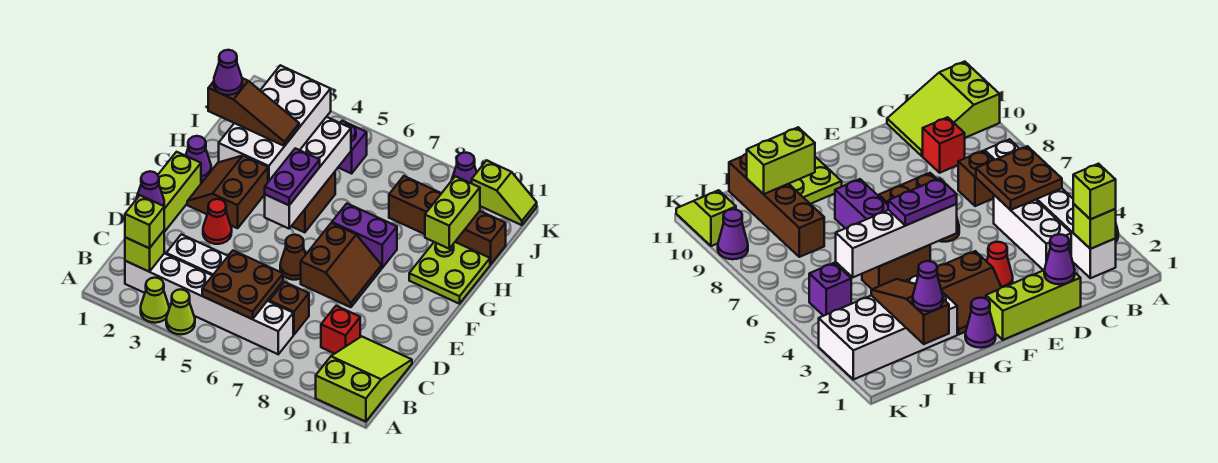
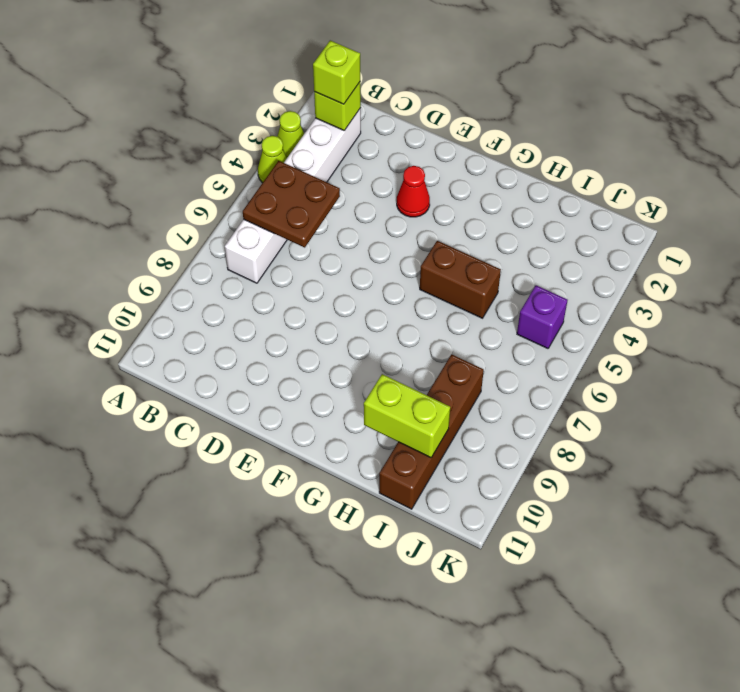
none -> lime 2x3 slope [316,336,412,422]
none -> white 1x3 brick [166,234,228,275]
none -> brown 1x1 brick [269,282,309,335]
none -> red 1x1 brick [321,306,360,354]

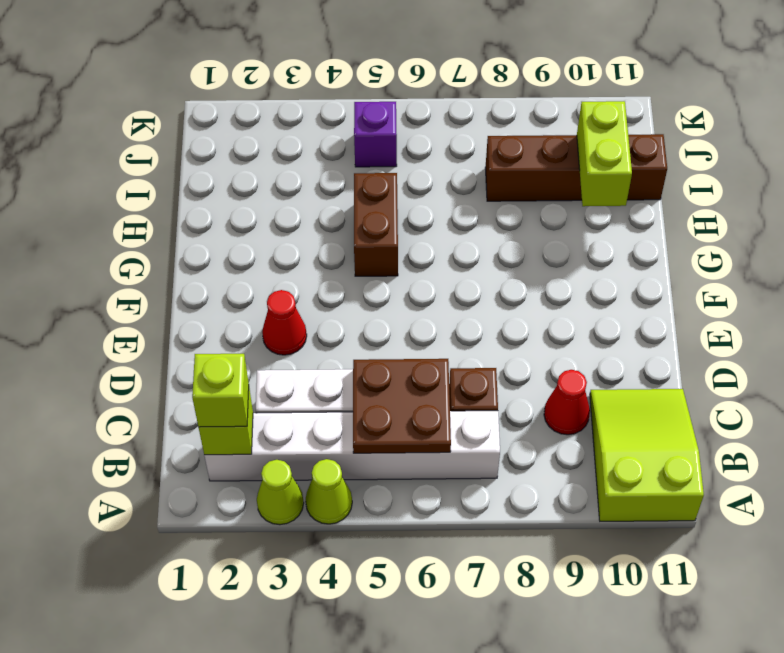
red 1x1 cone [544,370,590,435] -> red 1x1 brick [321,306,360,354]
none -> lime 1x3 brick [158,152,201,232]
none -> brown 1x1 cone [280,235,306,280]
none -> brown 2x2 slope [301,223,381,307]
none -> brown 2x2 slope [187,156,268,228]

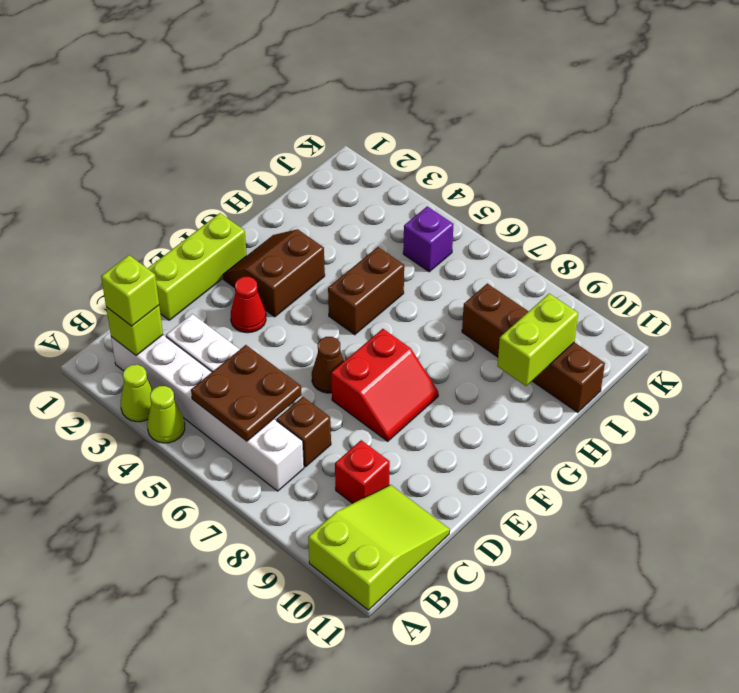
red 2x2 slope [331,329,438,441] -> brown 2x2 slope [301,223,381,307]
none -> purple 1x1 cone [186,136,211,180]
none -> purple 1x2 brick [332,204,397,268]
none -> lime 2x2 plate [409,242,490,304]
none -> white 2x4 brick [219,65,331,182]

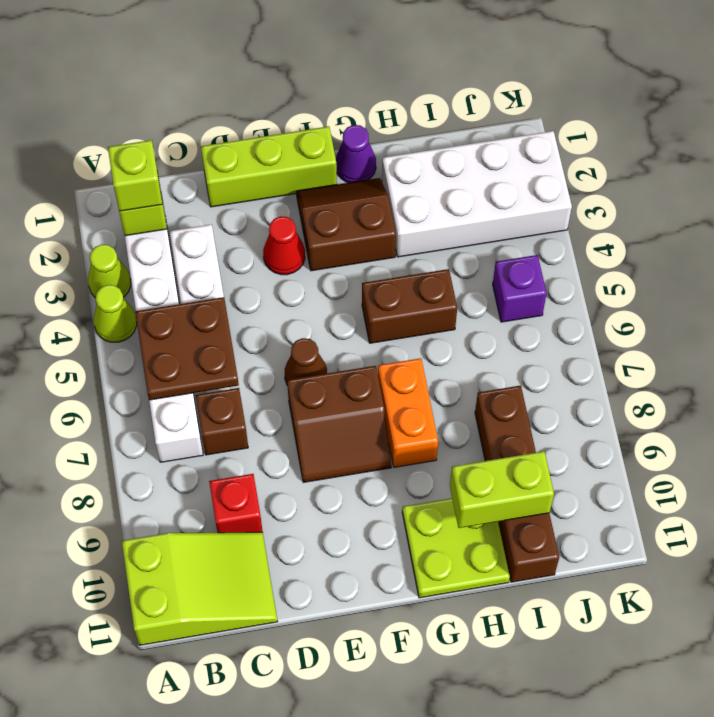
orange 1x2 brick [378,358,438,467] -> purple 1x2 brick [332,204,397,268]
none -> purple 1x1 cone [452,152,477,183]
none -> lime 1x2 slope [472,160,537,225]
none -> purple 1x1 cone [136,171,164,206]
none -> white 1x4 brick [265,117,351,229]

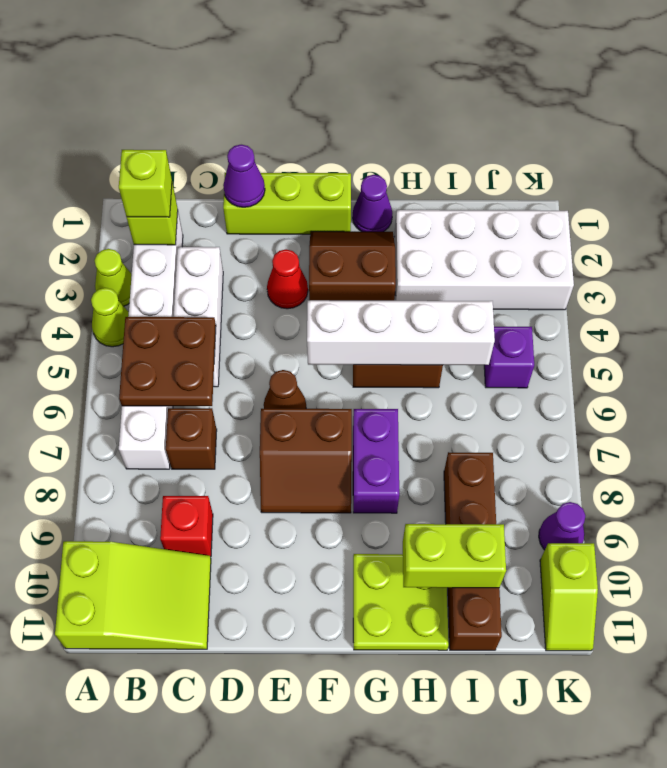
none -> brown 1x3 slope [208,78,299,146]
none -> purple 1x2 plate [265,148,320,205]
none -> purple 1x1 cone [214,50,242,95]

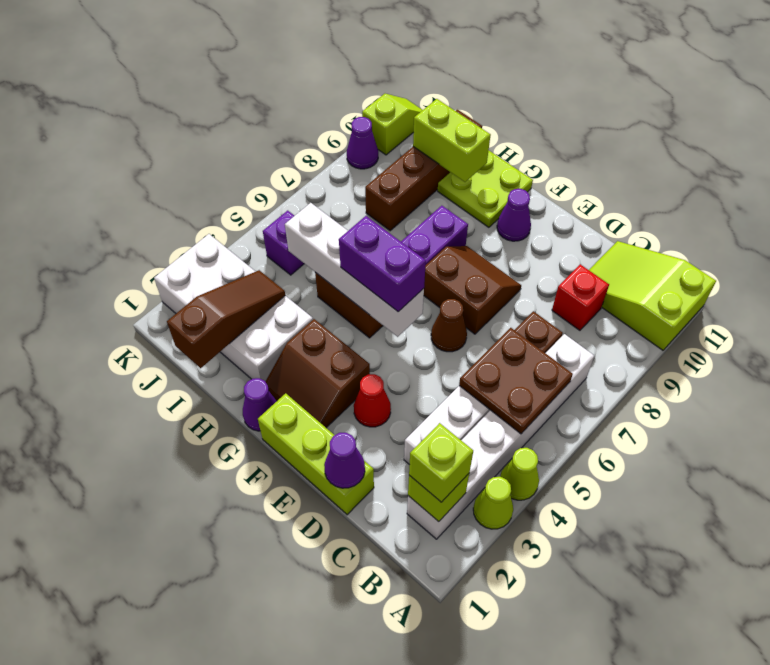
purple 1x2 brick [339,216,426,312] -> purple 1x2 plate [265,148,320,205]
purple 1x1 cone [497,189,531,241] -> purple 1x1 cone moved to [214,50,242,95]

